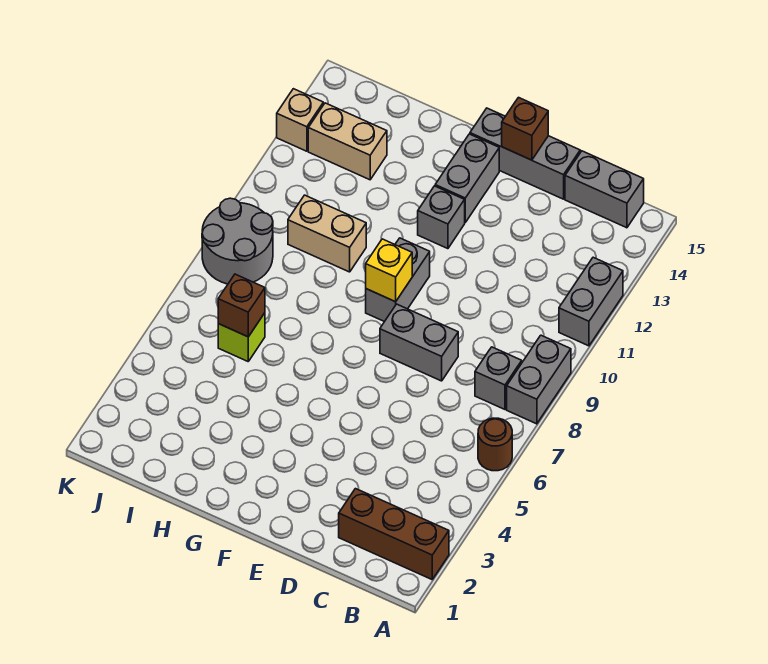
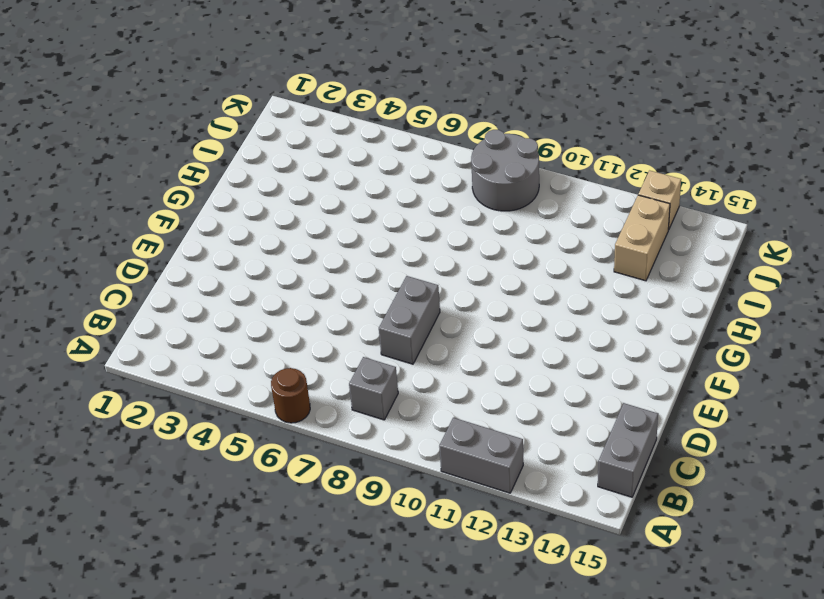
none -> brown 1x3 brick [339,489,449,579]
none -> grey 1x2 brick [507,335,571,424]
none -> grey 1x3 brick [470,108,580,199]

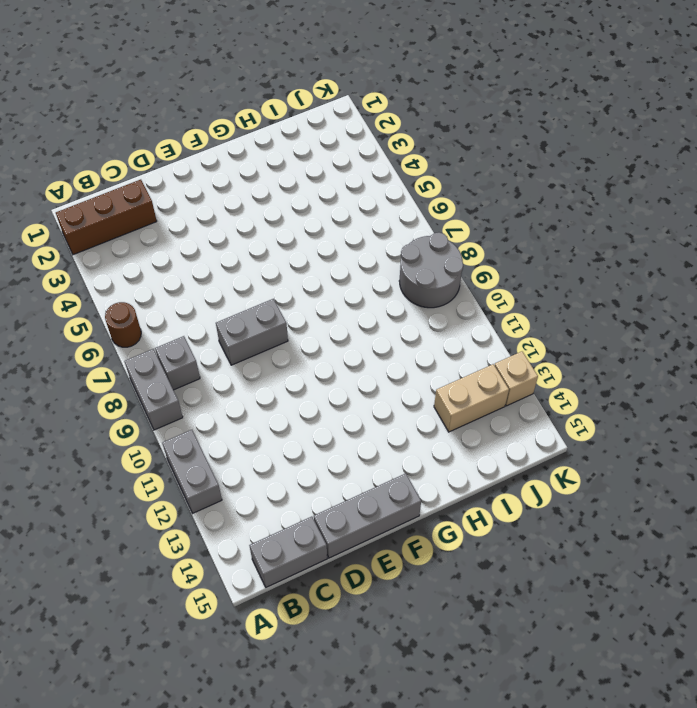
none -> grey 1x2 brick [366,238,430,322]
none -> grey 1x1 brick [418,186,465,249]
none -> grey 1x2 brick [435,134,499,222]

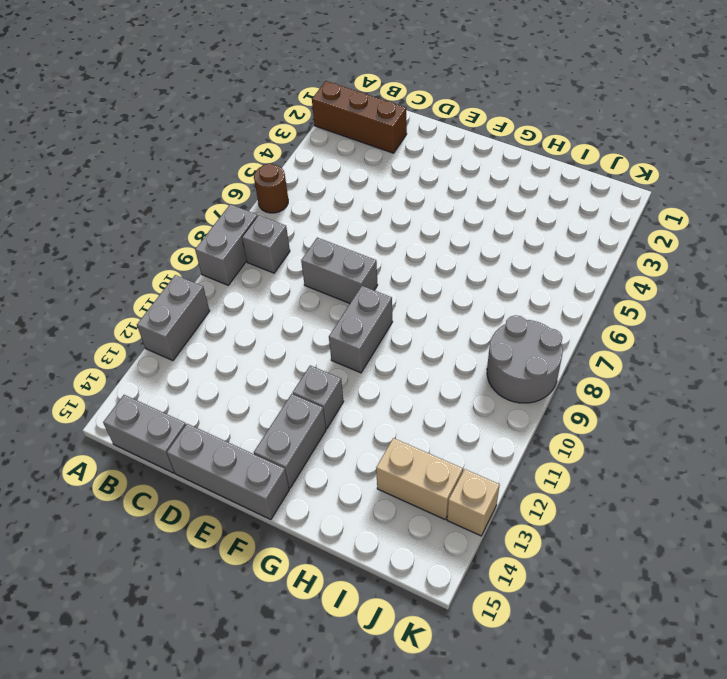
none -> tan 1x2 brick [288,195,366,272]
none -> lime 1x1 brick [218,313,265,361]
none -> brown 1x1 brick [502,98,548,160]

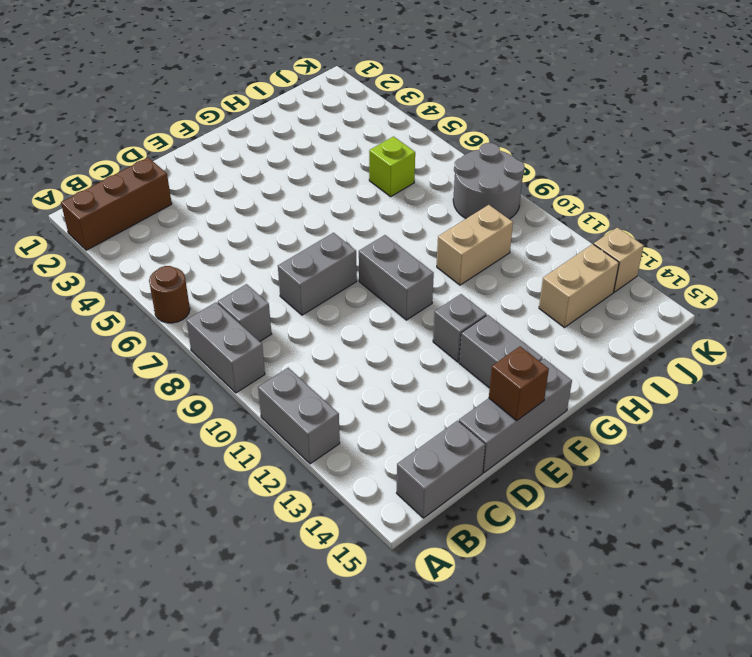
none -> yellow 1x1 brick [366,239,412,302]
none -> brown 1x1 brick [218,274,265,337]

